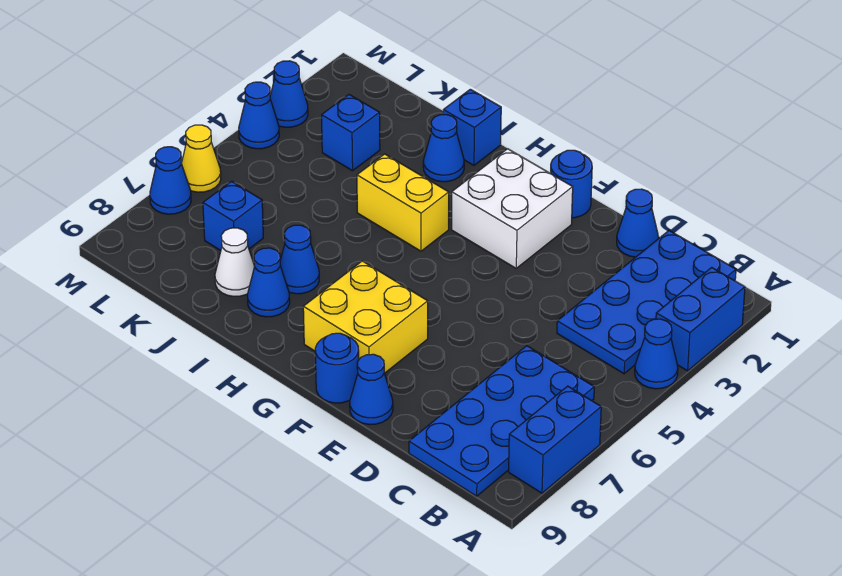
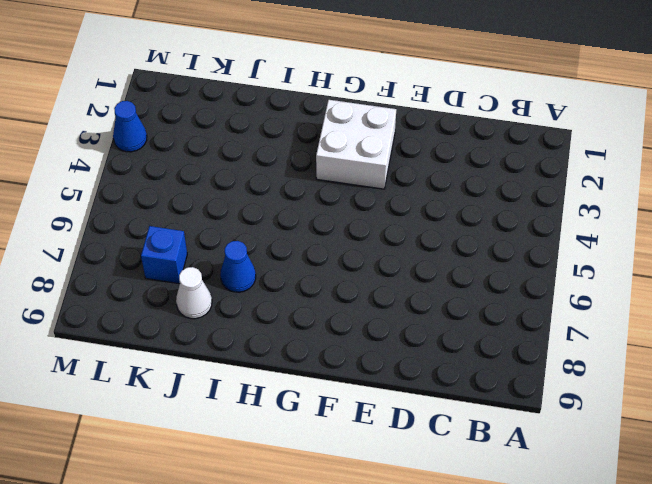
none -> blue 1x2 brick [656,267,745,371]
none -> blue 1x1 cone [635,319,678,389]
none -> blue 1x2 brick [509,386,601,493]

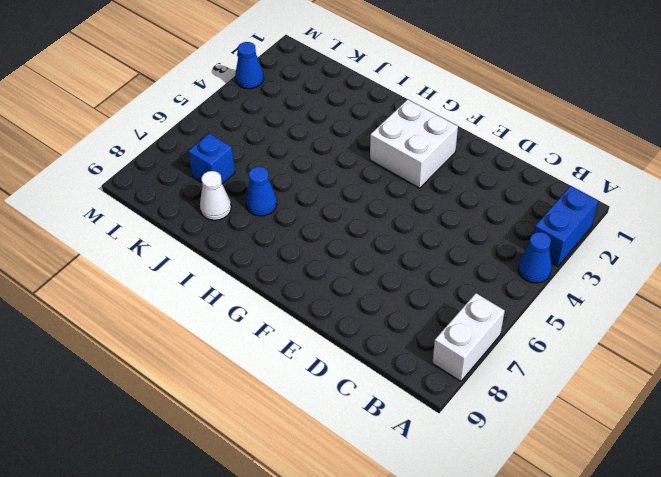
white 1x2 brick [432,293,505,381] -> blue 1x2 brick [509,386,601,493]
none -> blue 2x4 plate [557,231,736,374]
none -> blue 2x4 plate [409,346,594,496]
none -> blue 1x1 cone [617,189,658,257]

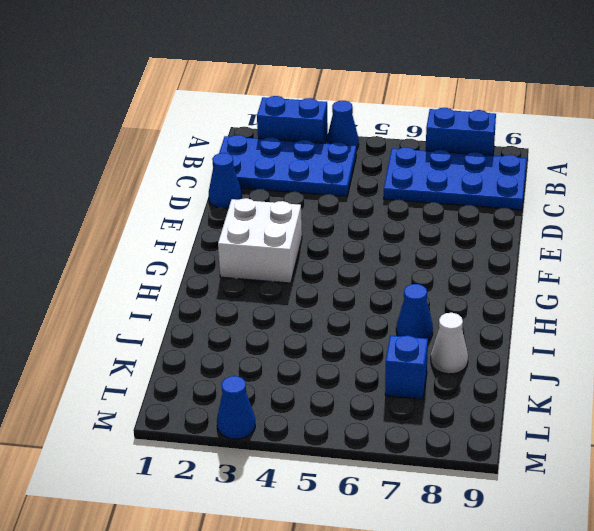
none -> blue 1x1 cone [350,354,393,425]
none -> blue 1x1 round brick [550,150,592,218]
none -> yellow 2x2 brick [303,261,428,373]

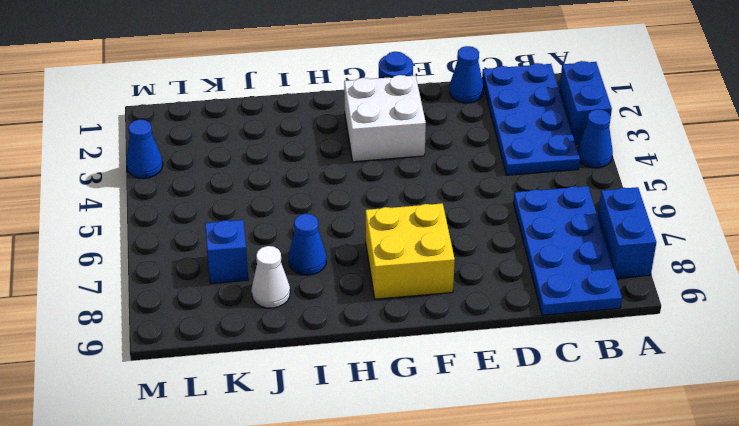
none -> blue 1x1 cone [350,354,393,425]
none -> blue 1x1 round brick [315,333,359,403]
none -> yellow 1x2 brick [357,154,449,251]

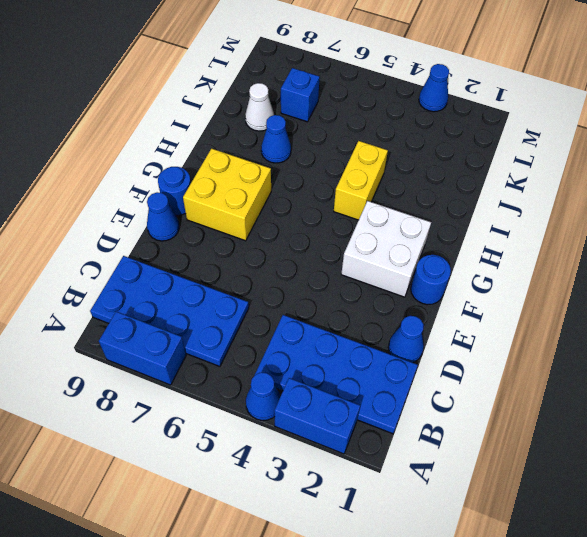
none -> blue 1x1 brick [443,89,501,165]
none -> blue 1x1 cone [423,115,464,182]
none -> blue 1x1 cone [247,248,290,317]

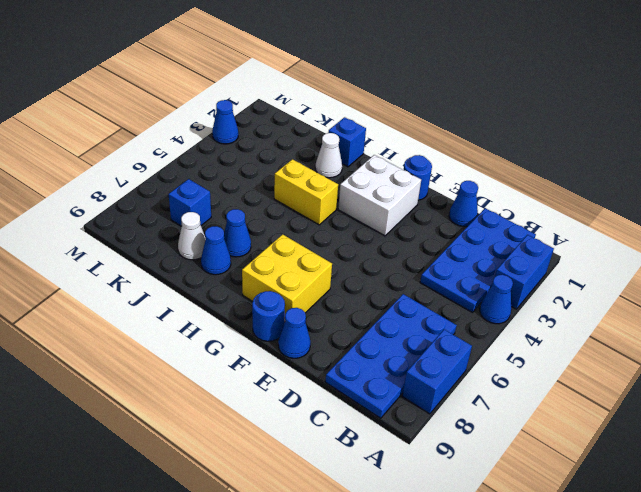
white 1x1 cone [315,133,342,178] -> blue 1x1 cone [423,115,464,182]
none -> blue 1x1 brick [322,95,380,171]
none -> blue 1x1 cone [239,82,279,149]
none -> yellow 1x1 cone [181,125,221,192]

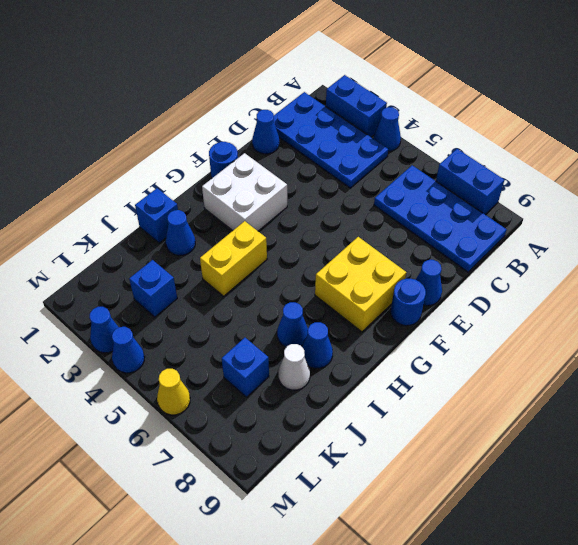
none -> blue 1x1 cone [150,147,191,214]

